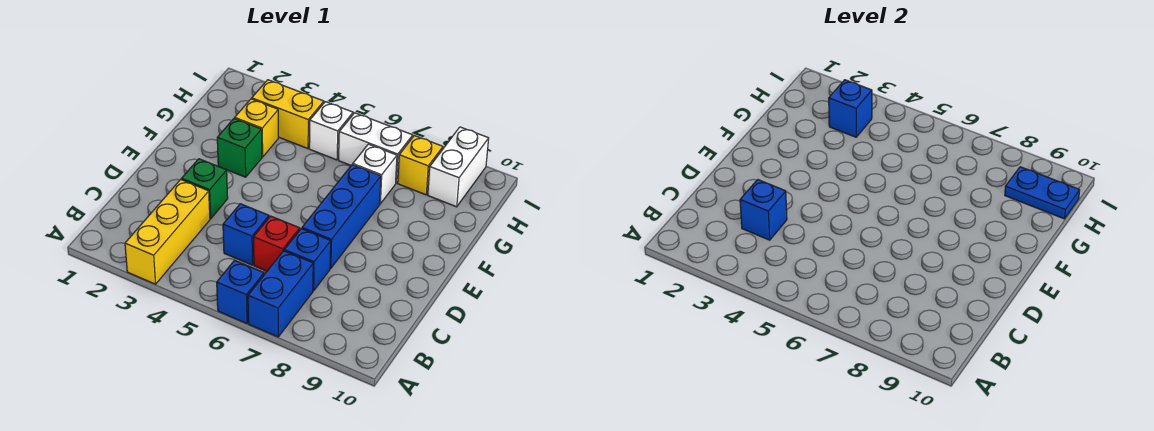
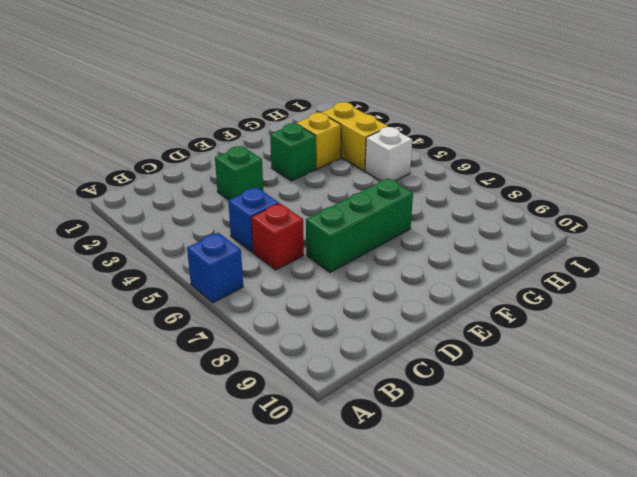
green 1x3 brick [306,178,413,272] -> blue 1x3 brick [302,165,381,268]
none -> yellow 1x3 brick [125,180,210,284]
none -> blue 1x2 brick [248,251,313,337]
none -> blue 1x1 brick [284,229,331,291]

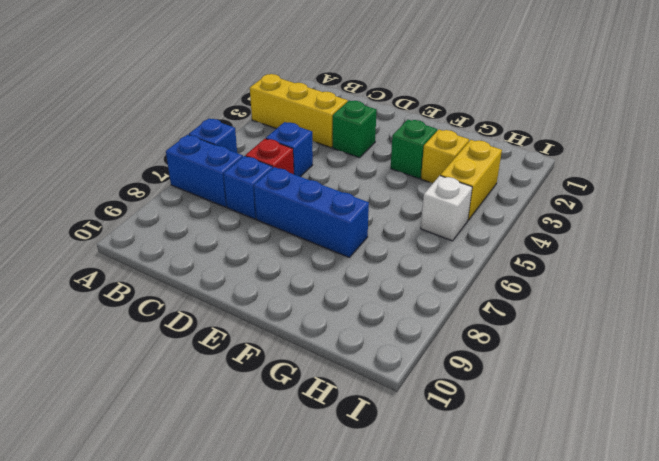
none -> white 1x1 brick [353,144,397,204]
none -> white 1x2 brick [339,113,413,183]
none -> yellow 1x1 brick [398,136,443,195]

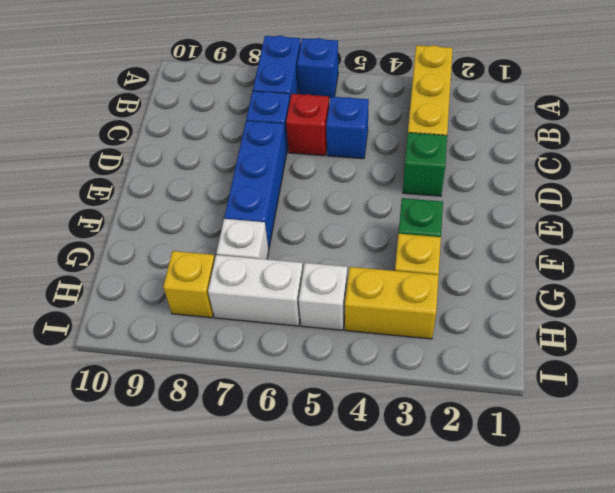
none -> white 1x2 brick [428,127,489,207]
none -> blue 1x1 brick [740,180,787,240]
none -> blue 1x1 brick [829,80,872,137]

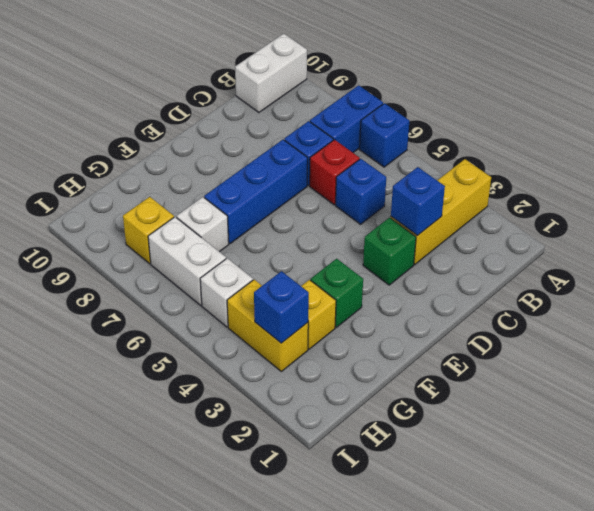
white 1x2 brick [235,34,307,112] -> white 1x2 brick moved to [428,127,489,207]
none -> blue 1x2 plate [1005,167,1080,219]

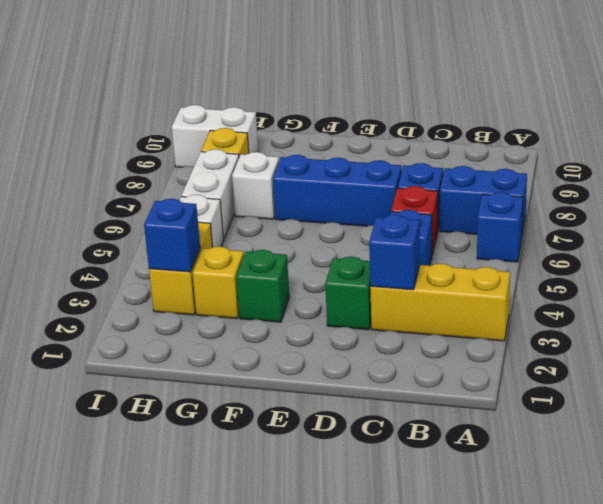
none -> blue 1x2 plate [1005,167,1080,219]

